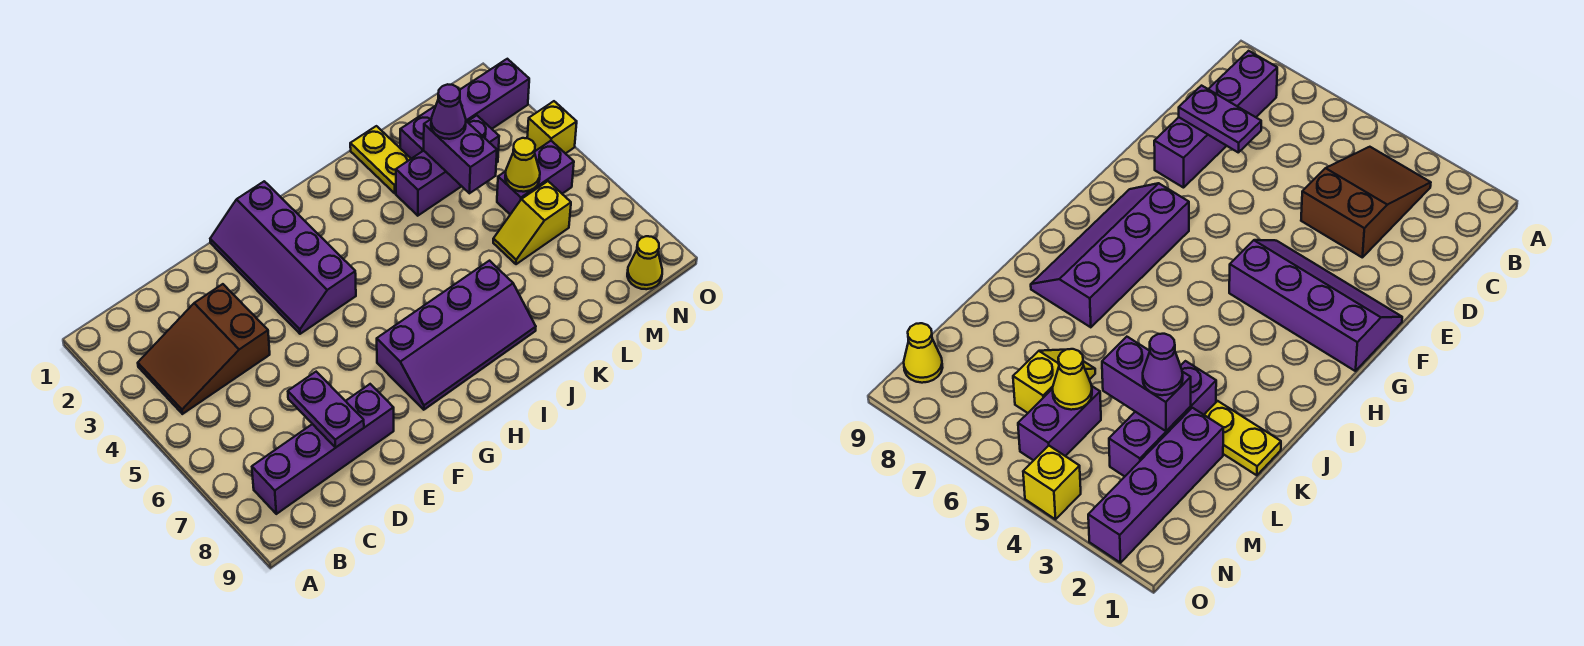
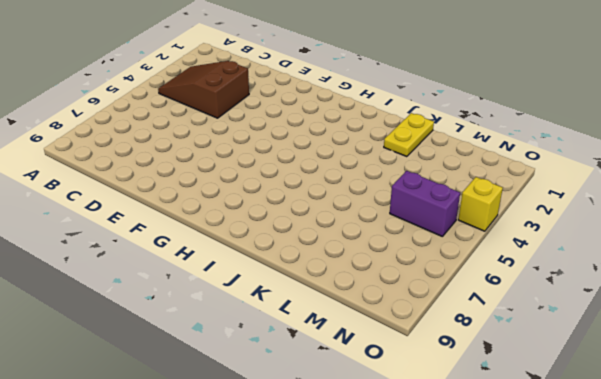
none -> purple 1x4 brick [252,384,394,514]
none -> purple 2x4 slope [210,181,356,334]
none -> purple 2x4 slope [377,261,536,410]

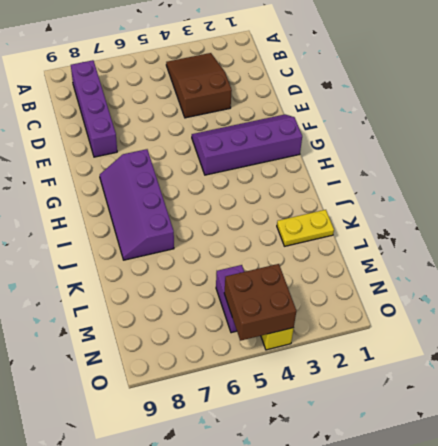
brown 2x2 brick [224,264,296,341] -> none
none -> purple 1x3 brick [396,115,499,216]
none -> purple 1x4 brick [400,59,529,159]
none -> yellow 1x2 slope [493,181,571,264]

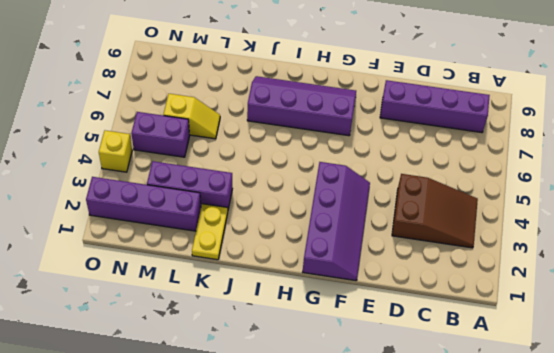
none -> yellow 1x1 cone [627,236,662,289]
none -> purple 1x2 plate [288,372,364,448]
none -> purple 1x2 brick [424,119,497,193]

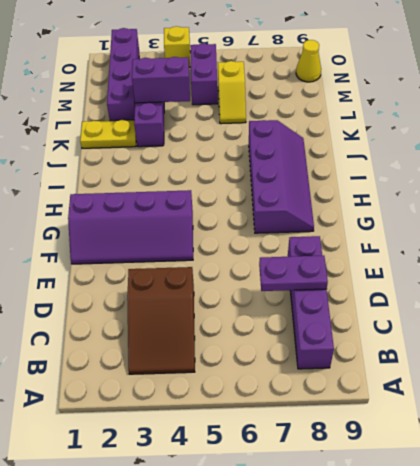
none -> yellow 1x1 cone [505,138,540,192]
none -> purple 1x1 cone [431,84,466,139]

